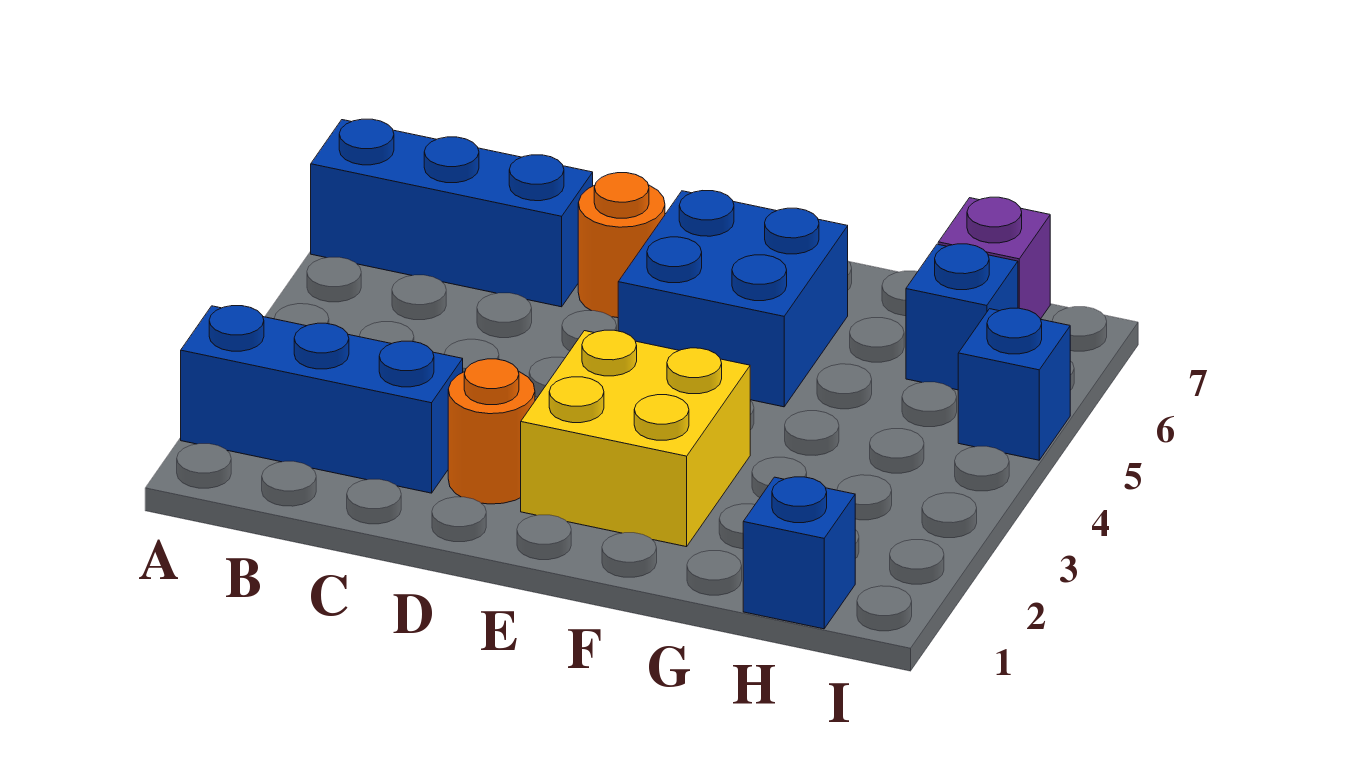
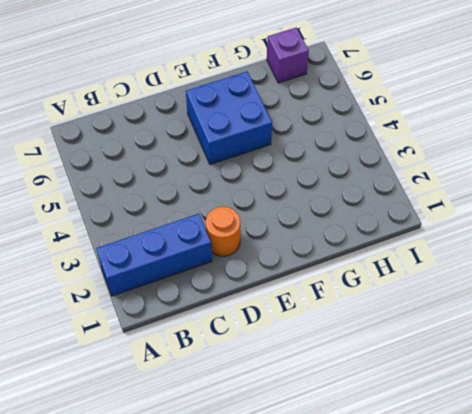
none -> blue 1x3 brick [311,119,593,307]
none -> orange 1x1 round brick [578,173,665,318]

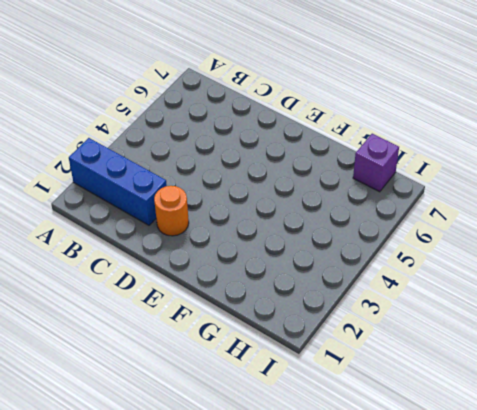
none -> blue 1x3 brick [311,119,593,307]
none -> orange 1x1 round brick [578,173,665,318]

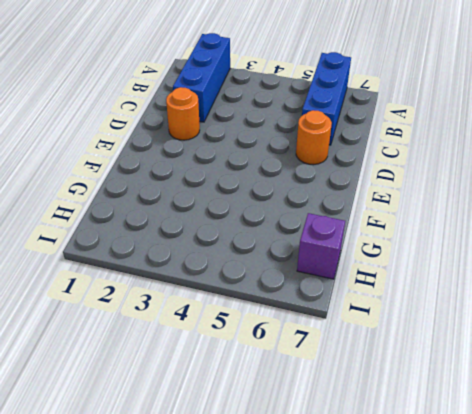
none -> yellow 2x2 brick [521,330,750,547]
none -> blue 2x2 brick [618,191,848,407]

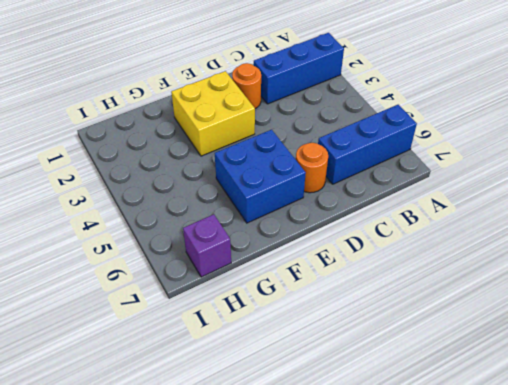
none -> blue 1x1 brick [743,477,855,629]
none -> blue 1x1 brick [906,244,1018,390]

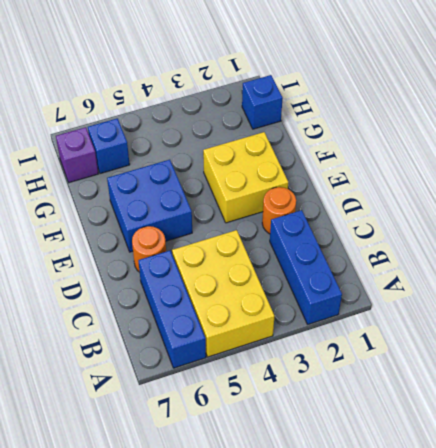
yellow 2x3 brick [172,230,275,357] -> none
none -> blue 1x1 brick [958,308,1070,460]

